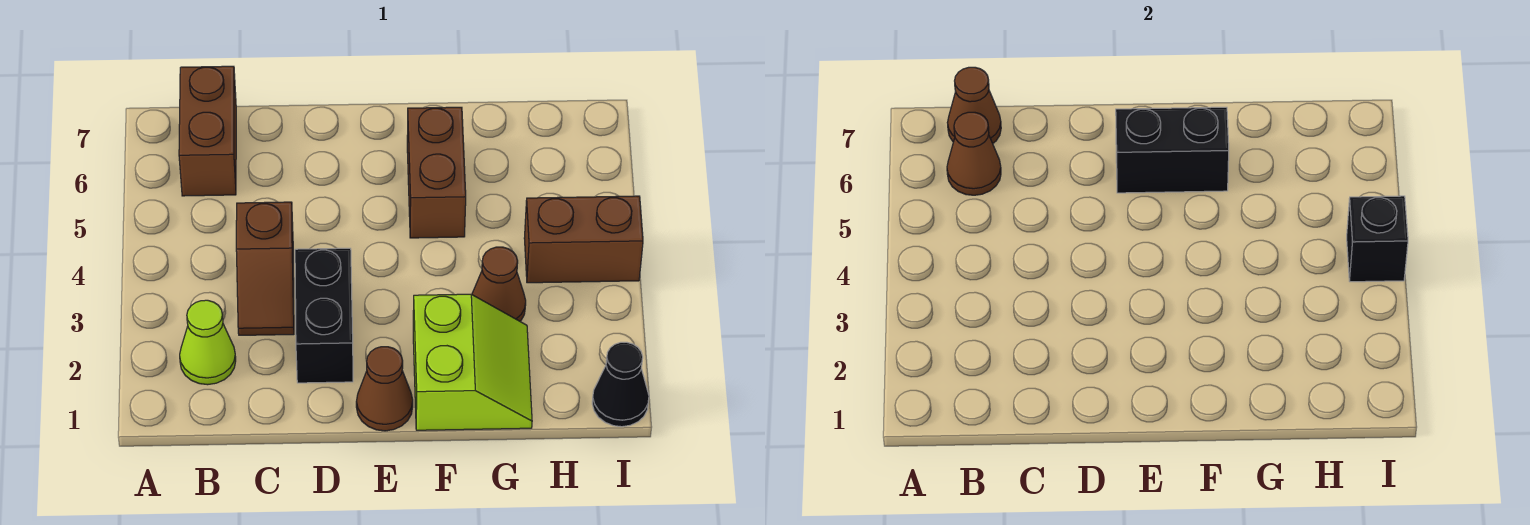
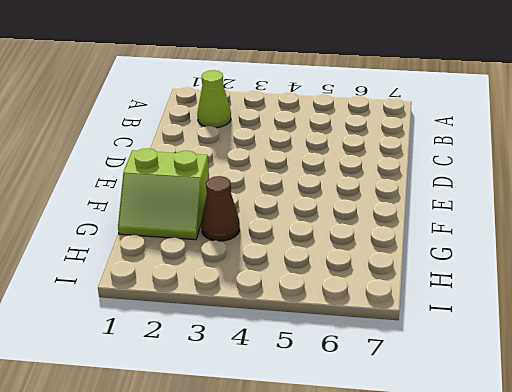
none -> brown 1x2 brick [179,66,236,196]
none -> brown 1x2 slope [236,202,294,335]
none -> black 1x2 brick [295,248,353,383]

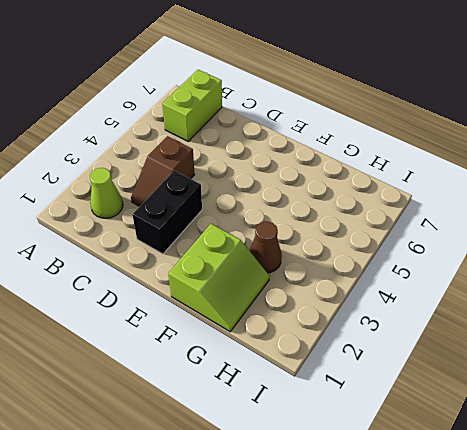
lime 1x2 brick [162,70,222,141] -> brown 1x2 brick [179,66,236,196]
none -> brown 1x1 cone [356,347,413,431]
none -> brown 1x2 brick [407,107,466,238]
none -> brown 1x2 brick [524,196,643,283]

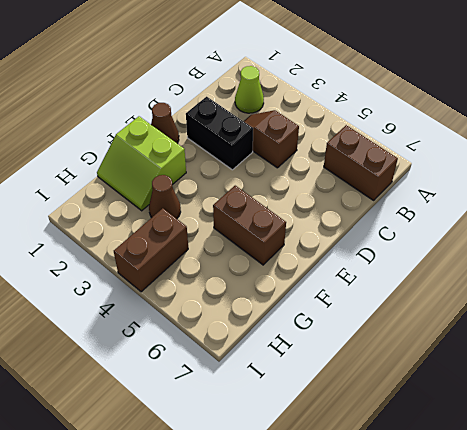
none -> black 1x1 cone [592,342,649,427]
none -> brown 1x1 cone [947,112,1001,195]
none -> brown 1x1 cone [947,67,1001,143]

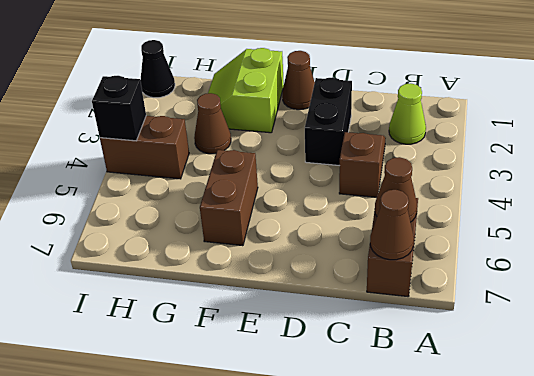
none -> black 1x2 brick [1116,107,1229,193]

